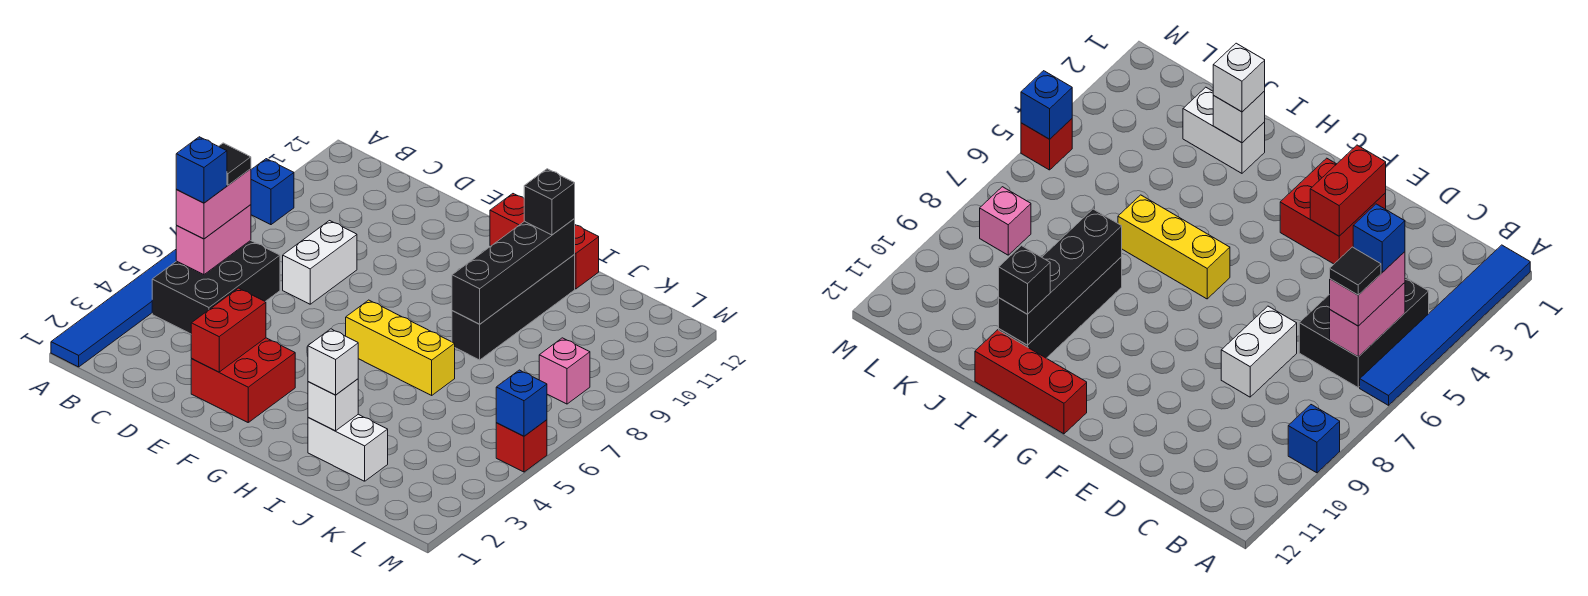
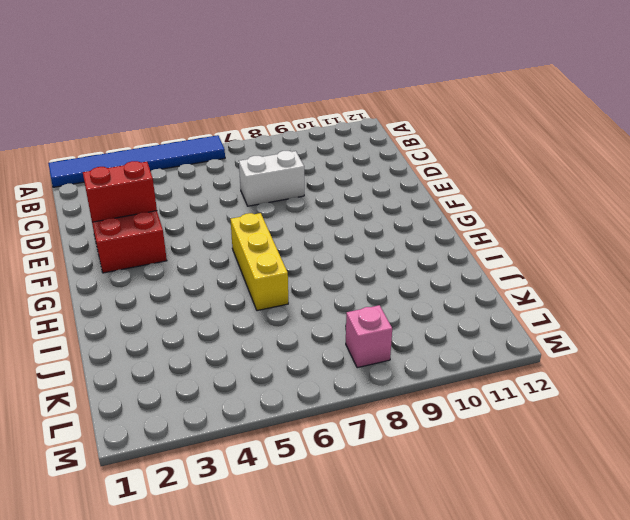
none -> blue 1x1 brick [251,159,294,225]
none -> black 2x3 brick [152,240,280,334]
none -> red 1x3 brick [490,194,599,289]

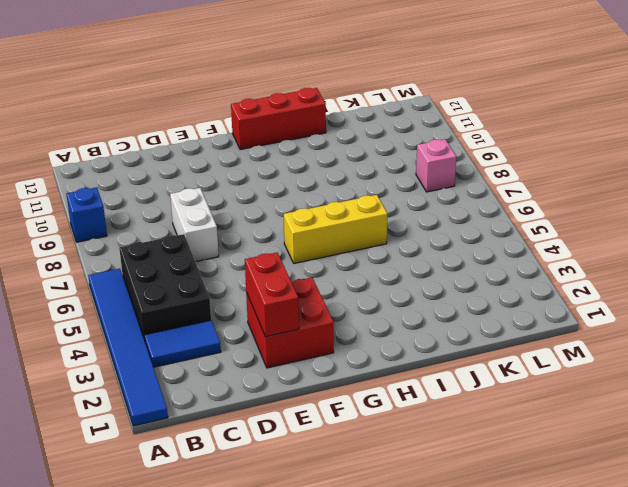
blue 1x2 tile [144,320,221,367] -> none
none -> white 1x2 brick [308,414,388,481]
none -> black 1x4 brick [452,255,575,360]
none -> red 1x1 brick [496,420,547,472]

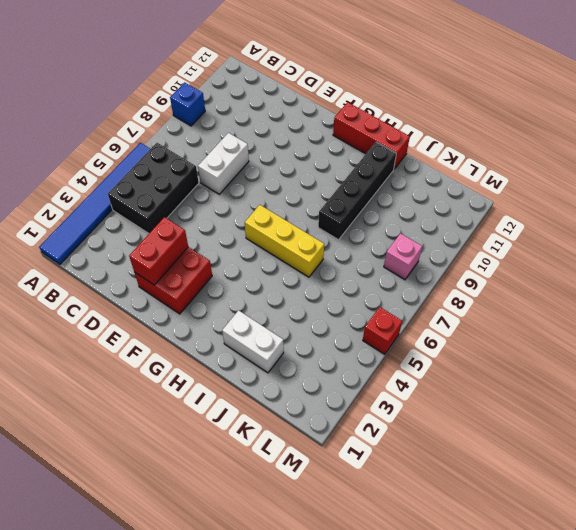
none -> pink 1x2 brick [176,205,251,275]
none -> white 1x1 brick [308,379,358,431]
none -> black 1x4 brick [452,219,575,324]

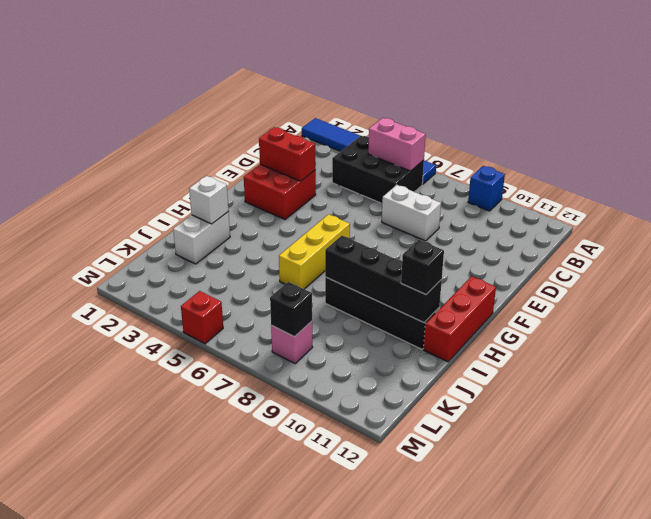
black 1x1 brick [270,282,312,337] -> none
none -> blue 1x1 brick [496,370,547,436]
none -> pink 1x2 brick [176,169,251,239]
none -> white 1x1 brick [308,329,358,395]

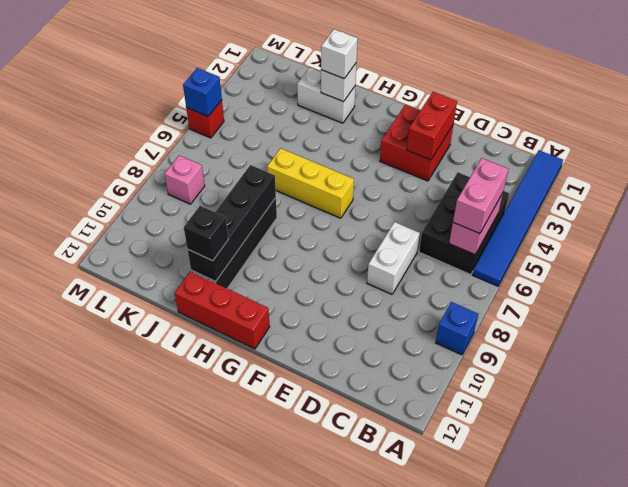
none -> blue 1x1 brick [176,137,227,203]
none -> black 1x1 tile [219,143,251,185]

